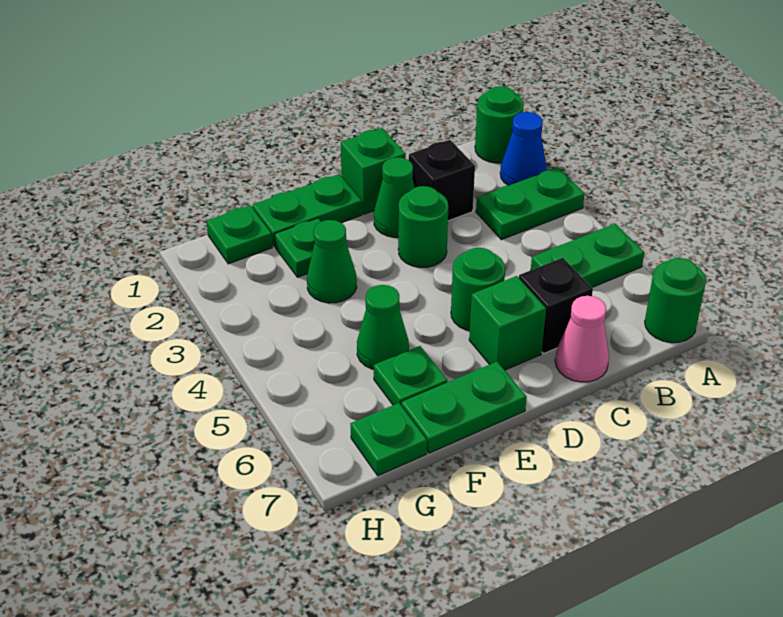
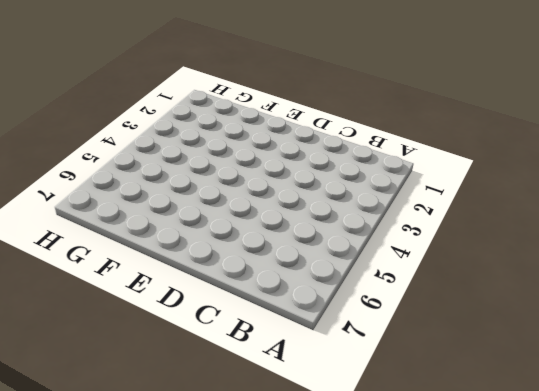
none -> green 1x1 round brick [475,86,523,163]
none -> blue 1x1 cone [500,112,547,186]
none -> green 1x2 plate [476,168,585,240]

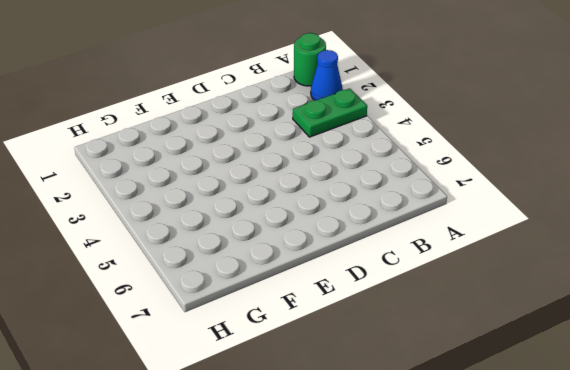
none -> green 1x2 plate [531,224,644,287]
none -> green 1x1 round brick [645,258,706,343]
none -> black 1x1 brick [409,140,475,221]

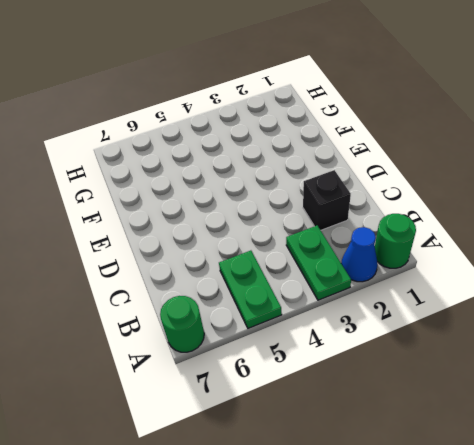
none -> black 1x1 brick [519,258,593,353]
none -> pink 1x1 cone [555,296,609,382]
none -> green 1x1 brick [341,128,406,214]

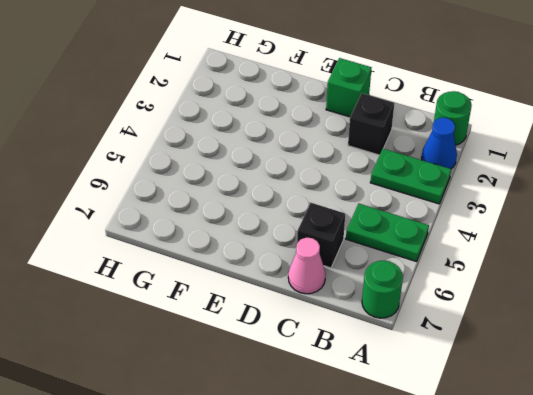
none -> green 1x1 cone [374,157,415,237]
none -> green 1x1 round brick [398,186,448,268]
none -> green 1x1 round brick [451,248,505,331]

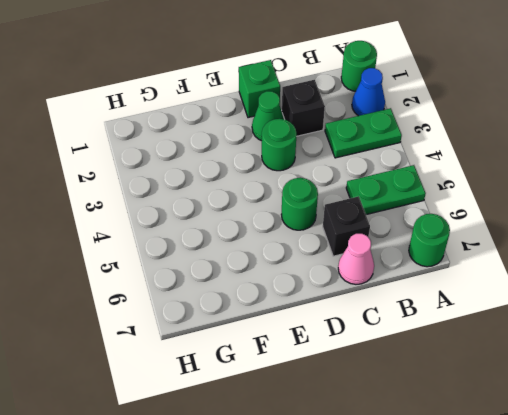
none -> green 1x1 brick [469,276,546,370]
none -> green 1x2 plate [253,174,362,247]
none -> green 1x2 plate [402,362,527,453]

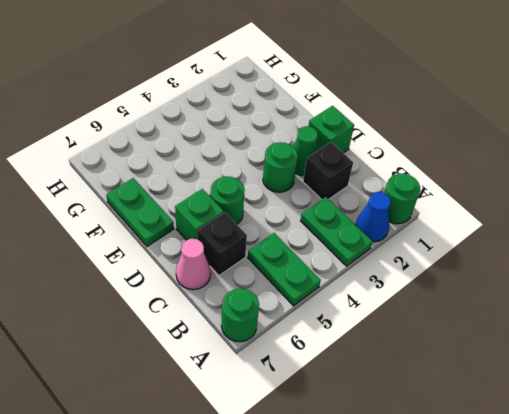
none -> green 1x2 plate [253,174,362,247]
none -> green 1x1 plate [275,218,321,277]
none -> green 1x1 cone [307,220,357,303]

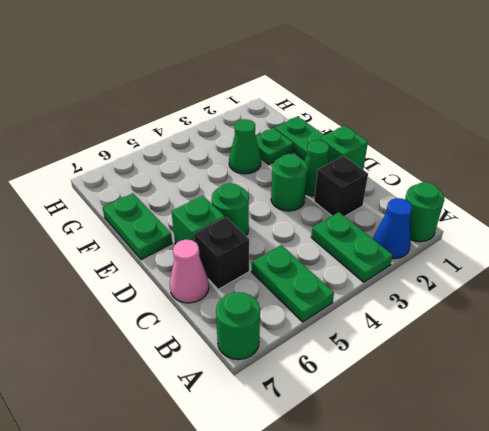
none -> green 1x1 cone [357,285,409,369]
none -> green 1x1 plate [374,346,447,406]
none -> green 1x1 plate [206,206,272,264]

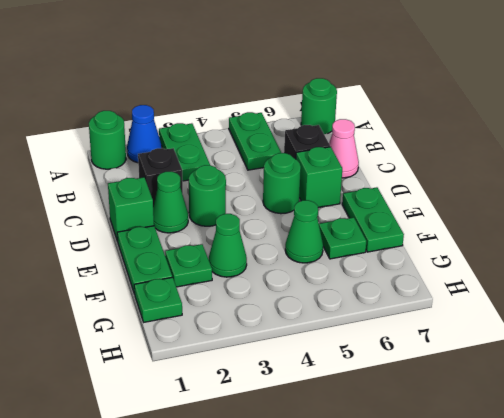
none -> green 1x1 plate [350,403,427,476]

